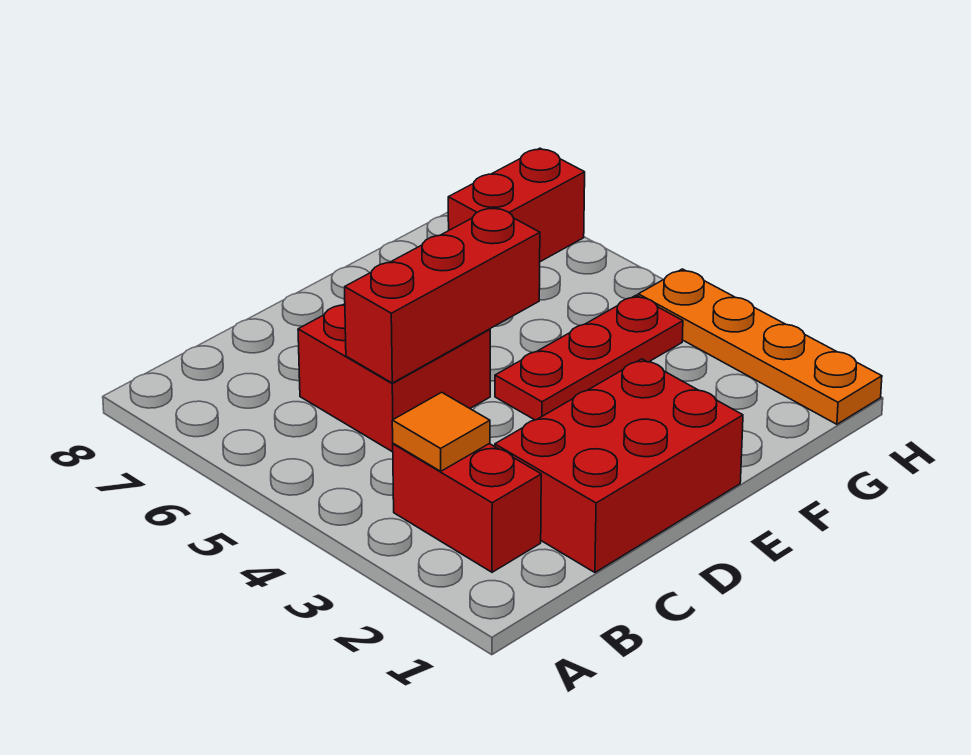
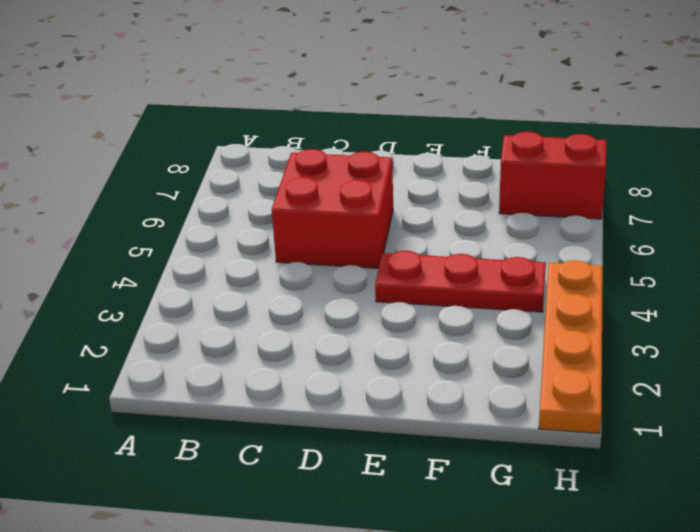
none -> red 1x2 brick [393,443,541,572]
none -> red 2x3 brick [495,359,743,572]

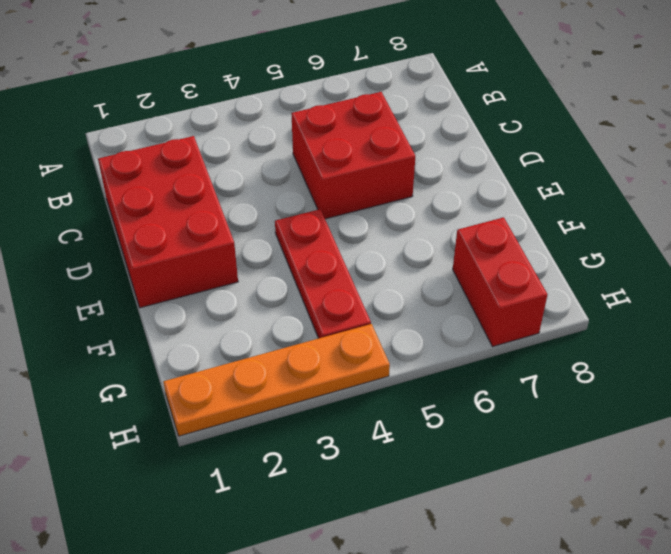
none -> red 1x2 brick [393,443,541,572]
none -> orange 1x1 tile [392,392,490,471]

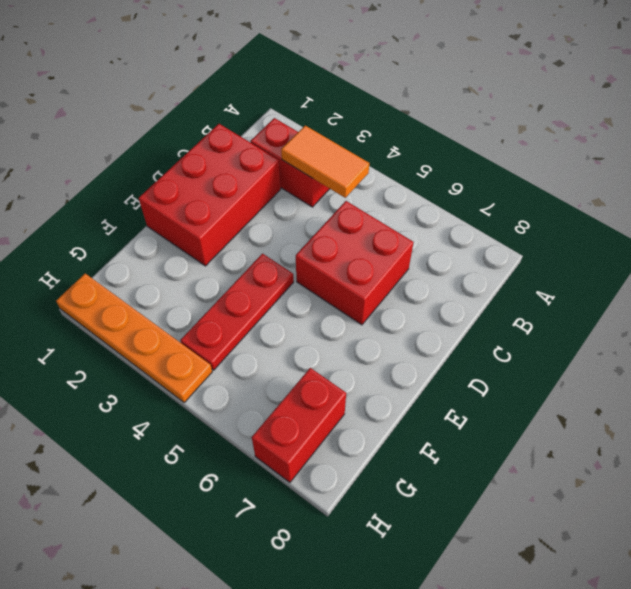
orange 1x2 tile [281,126,369,198] -> orange 1x1 tile [392,392,490,471]
none -> red 1x3 brick [345,207,540,383]

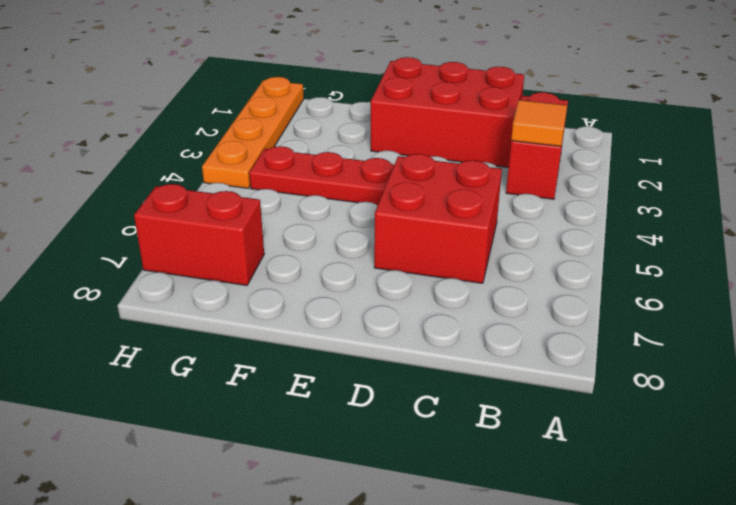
none -> red 1x3 brick [345,207,540,383]

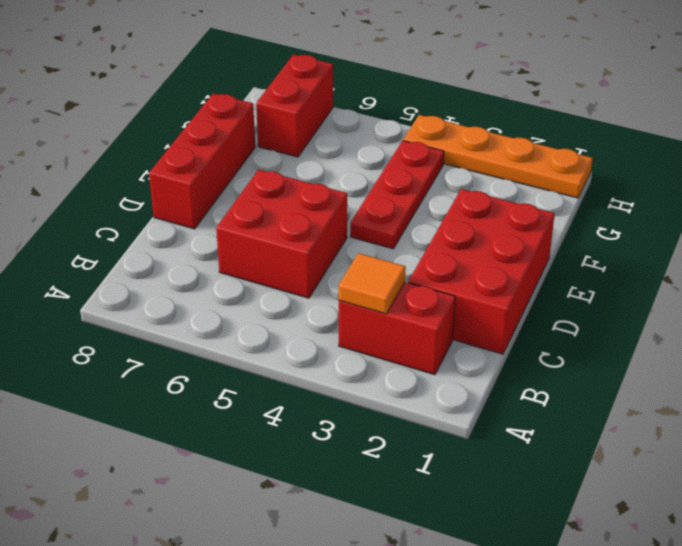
red 1x3 brick [149,93,255,229] -> red 1x3 brick moved to [345,207,540,383]

